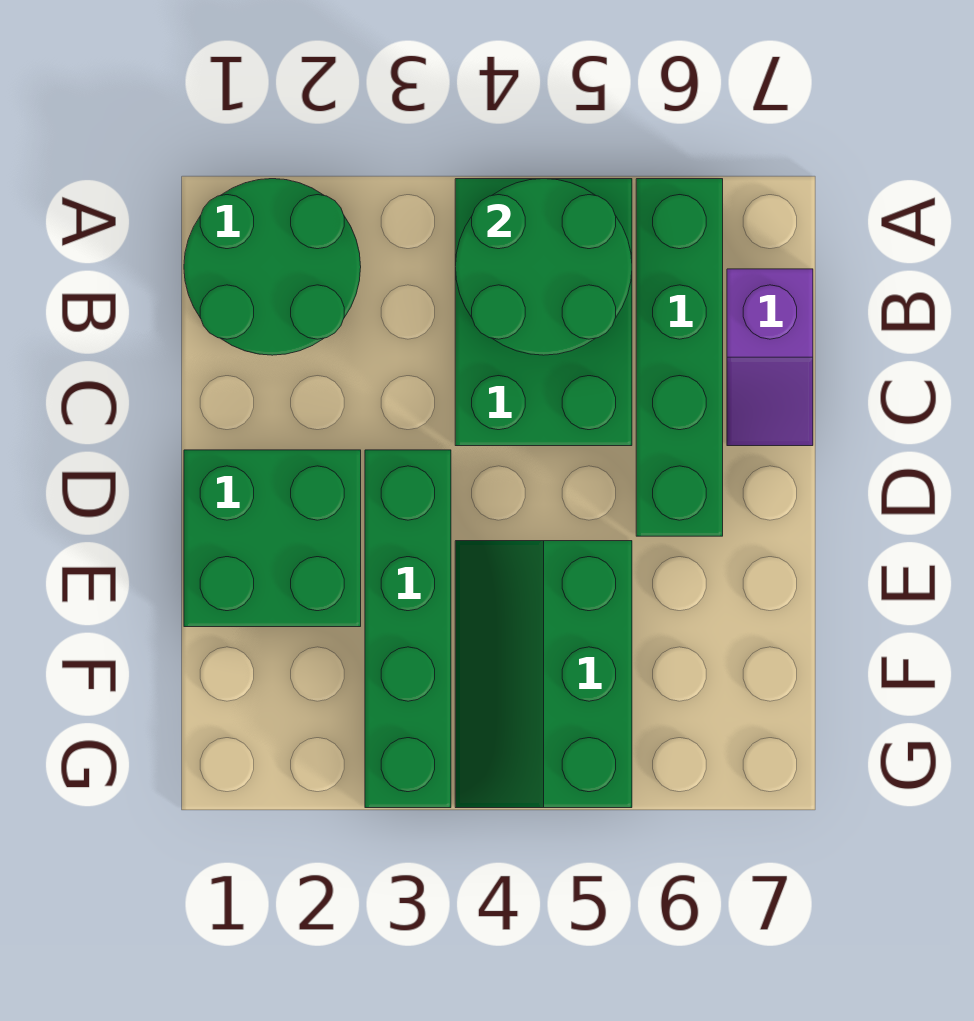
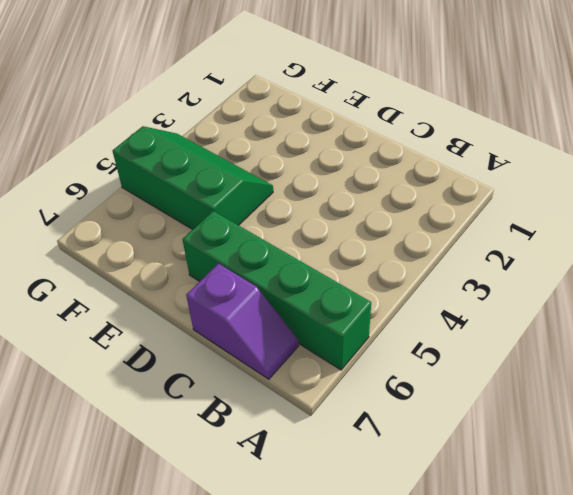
purple 1x2 slope [186,264,299,379] -> purple 1x2 slope turned to [727,269,813,446]
none -> green 2x2 round brick [184,179,361,355]
none -> green 2x3 brick [455,179,632,446]

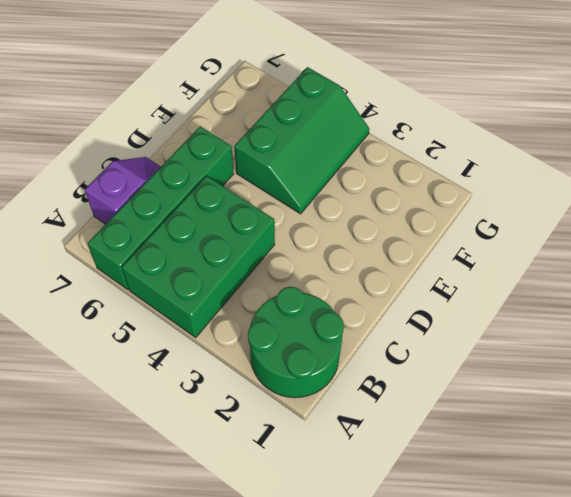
none -> green 2x2 brick [184,450,361,627]
none -> green 1x4 brick [365,450,451,808]

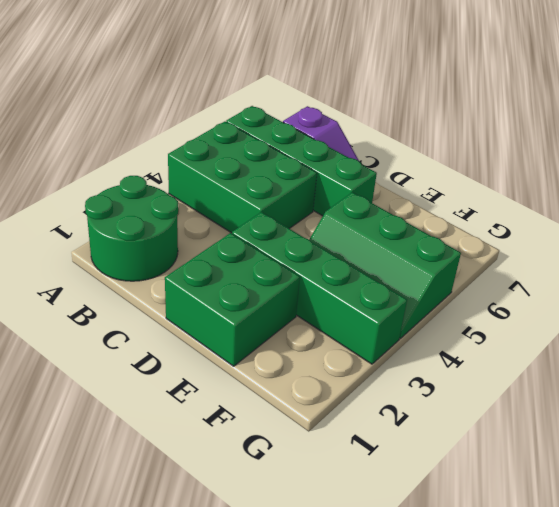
none -> green 2x2 round brick [455,179,632,355]

